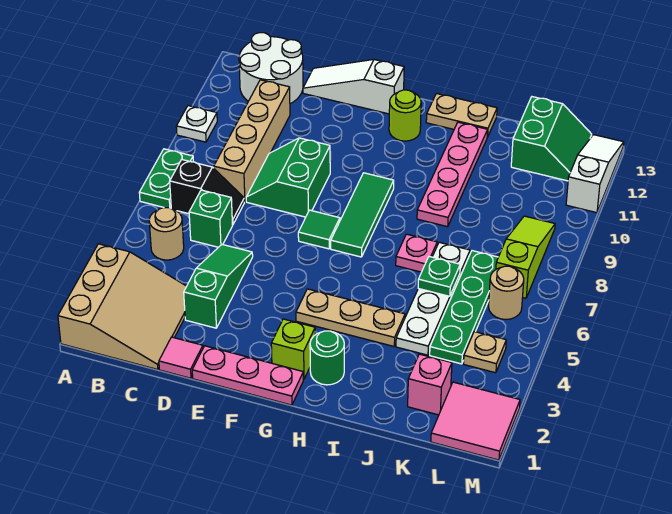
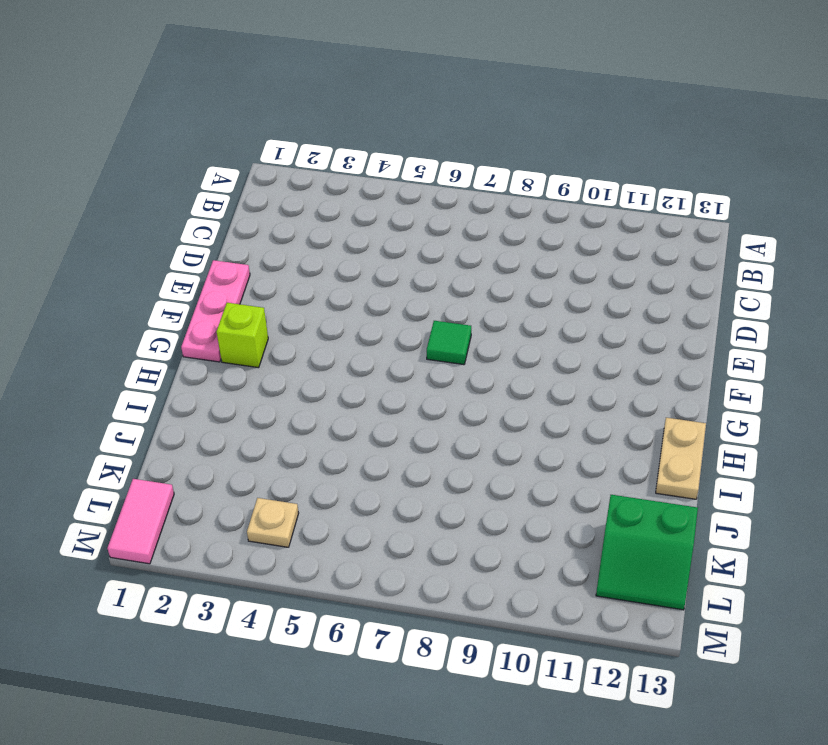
pink 1x2 tile [107,479,174,564] -> pink 2x2 tile [431,382,520,460]
none -> tan 3x3 slope [58,244,187,370]
none -> green 1x2 plate [139,149,193,208]
none -> white 1x1 plate [176,106,217,142]
none -> tan 1x1 round brick [149,208,184,260]

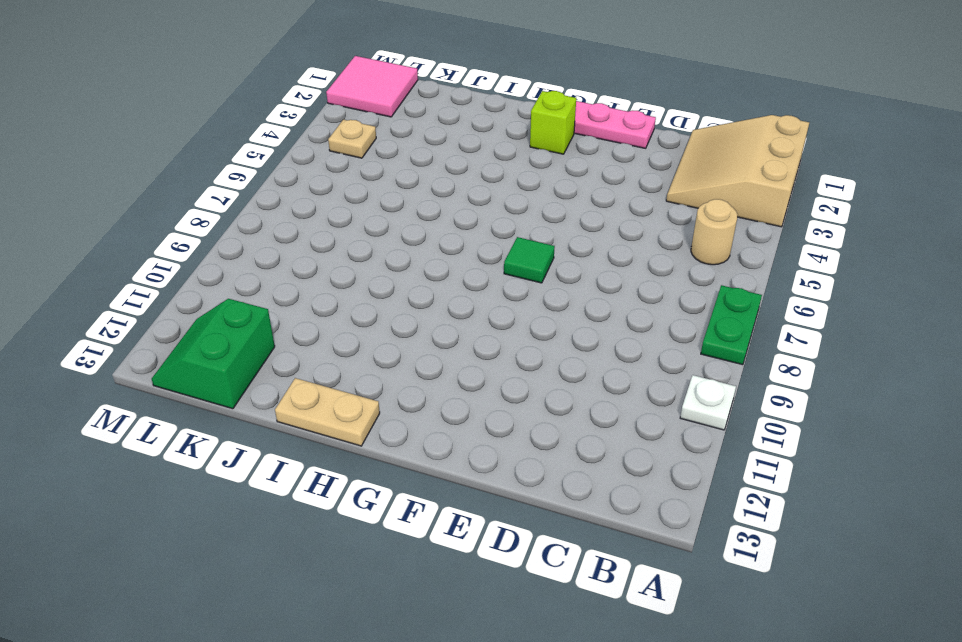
none -> black 1x2 slope [170,160,244,225]
none -> white 2x2 round brick [239,33,303,104]
none -> green 1x1 brick [189,190,233,247]
none -> tan 1x4 brick [214,80,290,202]

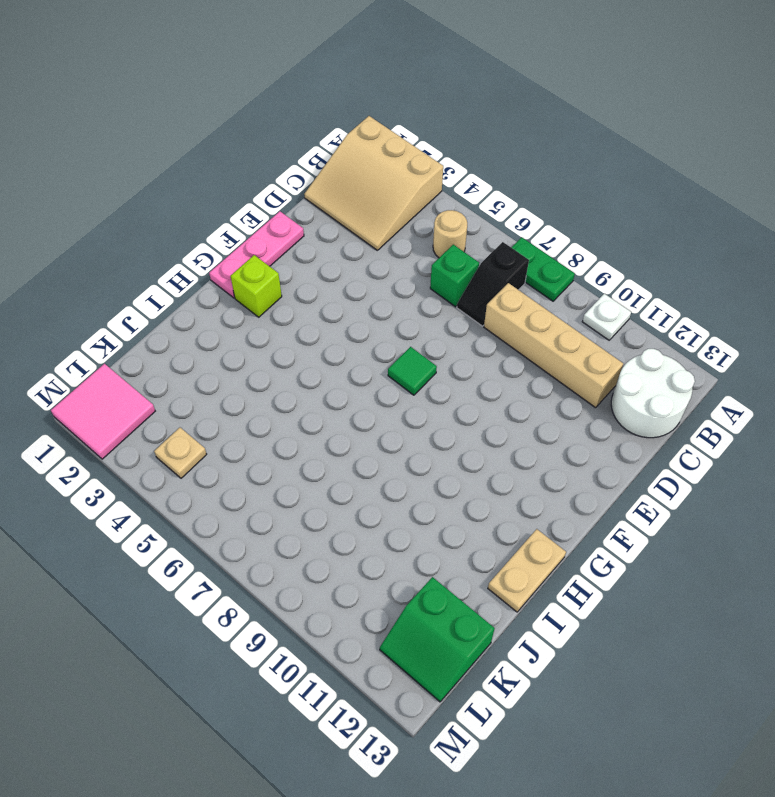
none -> pink 1x1 tile [159,337,203,378]
none -> green 1x3 slope [184,245,253,328]
none -> green 2x2 slope [246,138,330,217]
none -> white 1x3 slope [303,60,404,114]

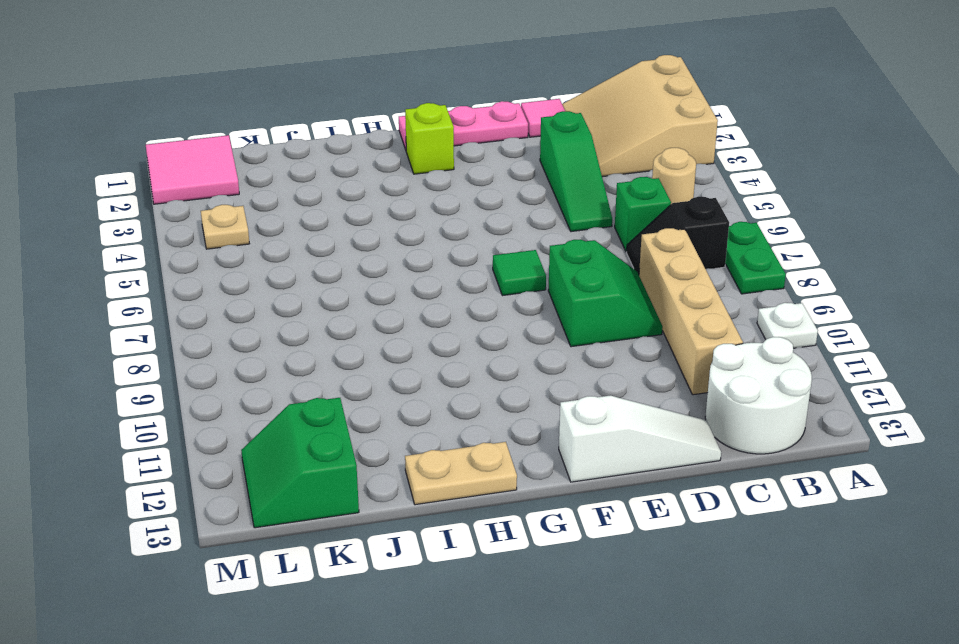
none -> tan 1x3 plate [296,289,405,346]
none -> green 1x3 tile [331,173,394,257]
none -> lime 1x1 round brick [389,90,421,141]
none -> green 1x1 round brick [310,331,344,385]

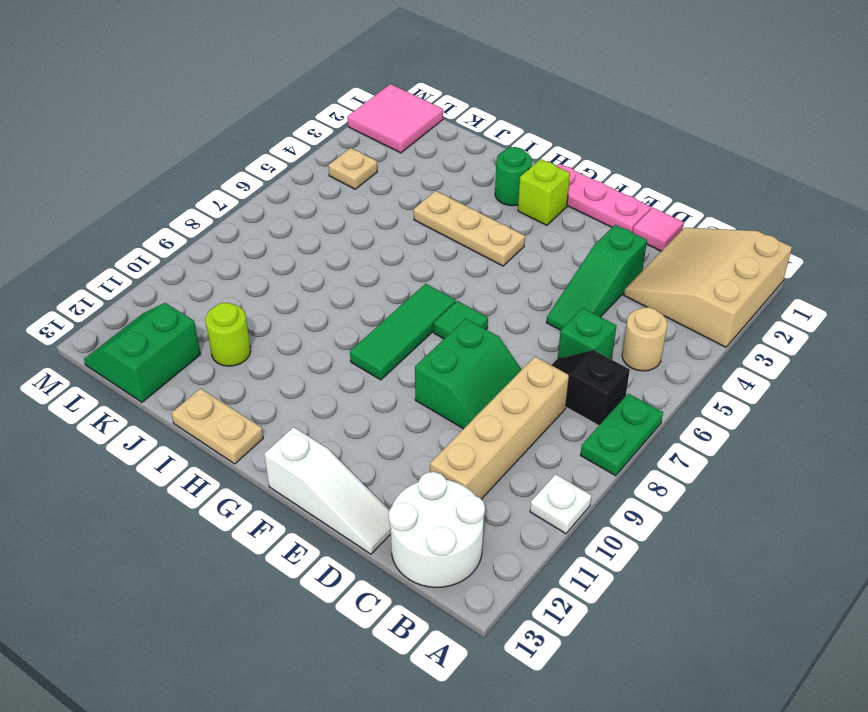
lime 1x1 round brick [206,303,251,366] -> lime 1x1 round brick moved to [389,90,421,141]
none -> pink 1x1 plate [396,234,437,272]
none -> pink 1x4 plate [417,122,488,227]
none -> white 1x4 plate [396,242,470,355]
none -> pink 1x1 brick [408,354,452,415]

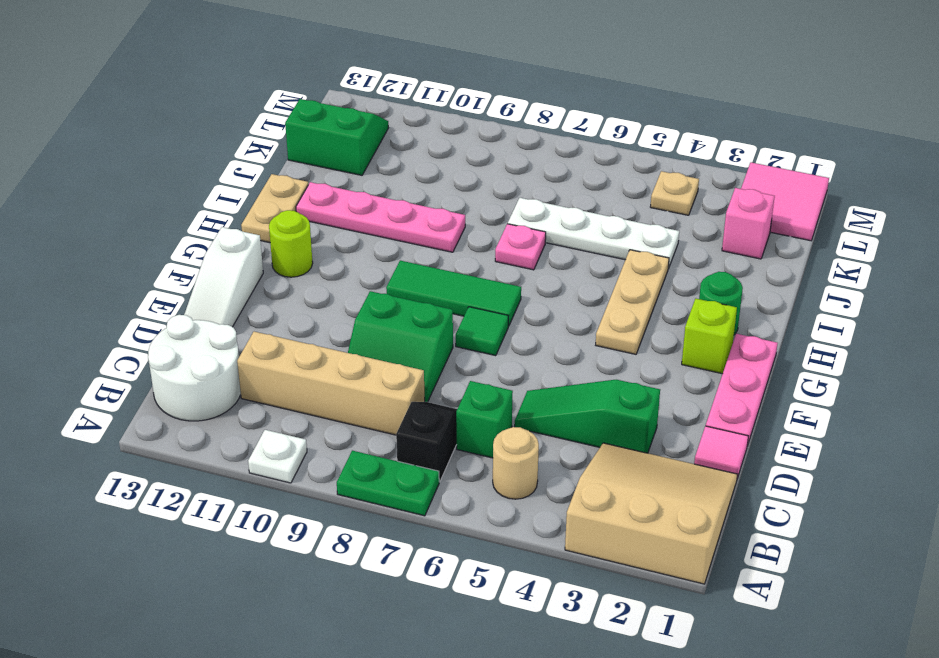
none -> green 1x4 plate [430,251,498,364]
none -> tan 1x1 round brick [489,266,524,319]
none -> lime 1x3 slope [496,216,555,298]
none -> white 1x3 slope [566,135,624,213]

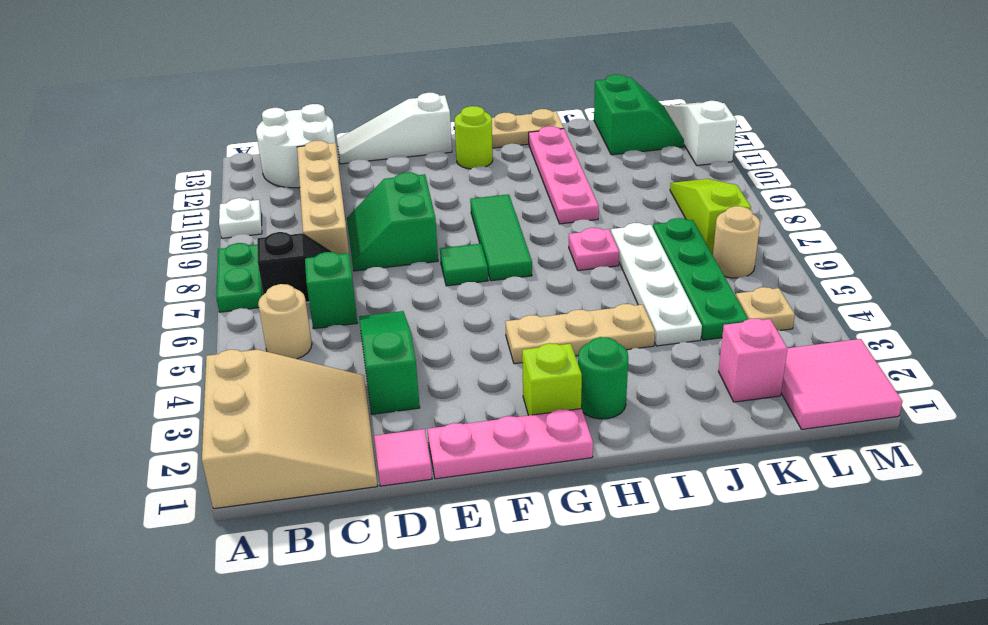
none -> green 1x1 plate [418,257,460,296]

